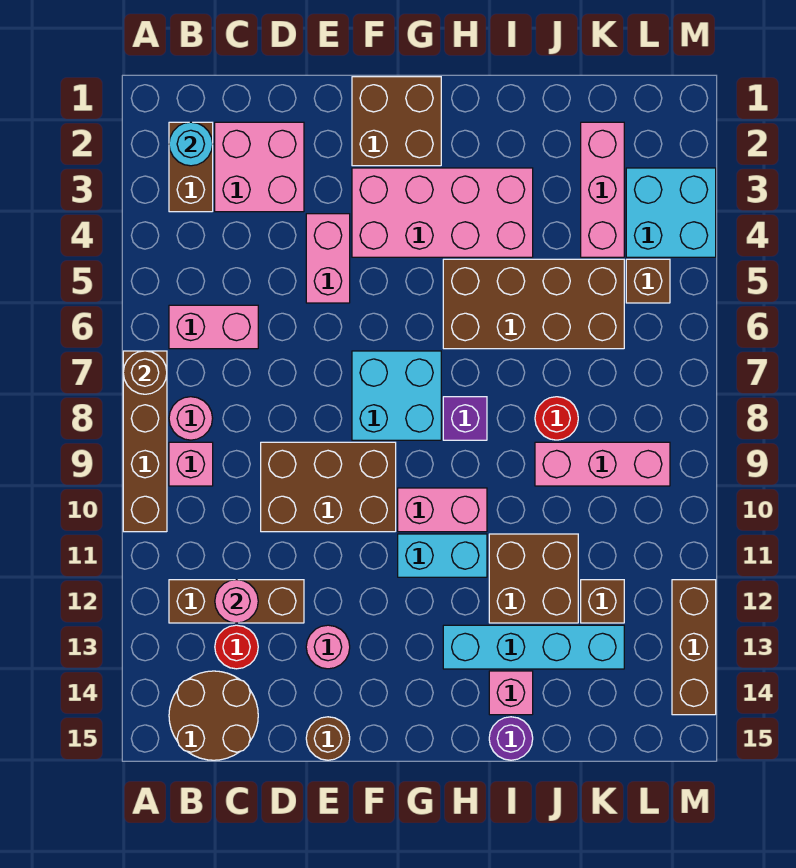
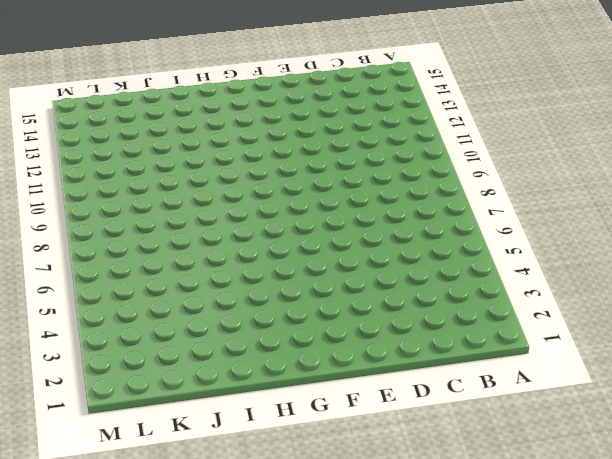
none -> brown 1x4 brick [123,351,167,532]
none -> brown 1x2 brick [169,122,213,212]
none -> pink 1x2 brick [169,305,258,349]
none -> pink 1x1 round brick [169,397,213,440]

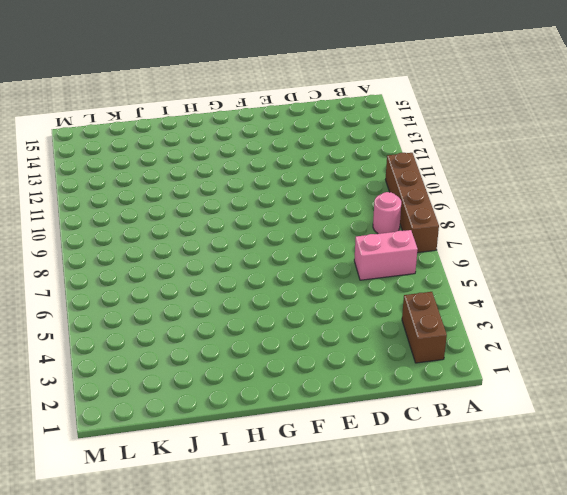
none -> pink 1x1 brick [169,442,213,486]
none -> brown 1x3 brick [169,580,304,623]
none -> brown 2x2 round brick [169,671,258,760]
none -> pink 2x2 brick [215,122,304,212]

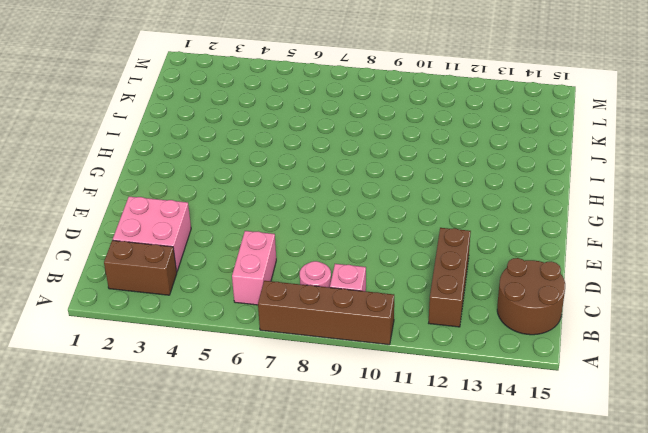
none -> red 1x1 round brick [215,625,258,669]
none -> brown 2x3 brick [261,442,396,532]
none -> pink 1x2 brick [306,214,350,303]
none -> pink 1x1 round brick [306,625,350,669]

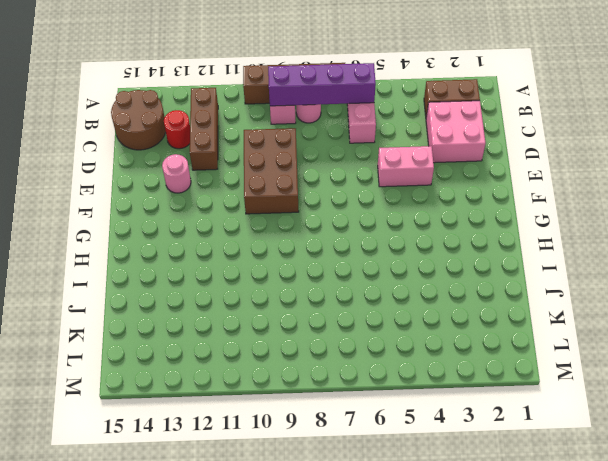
purple 1x4 brick [268,63,376,106] -> none
none -> brown 1x1 round brick [306,717,350,760]
none -> brown 2x2 brick [352,77,441,166]
none -> pink 2x4 brick [352,168,533,257]
none -> cyan 2x2 brick [352,351,441,440]

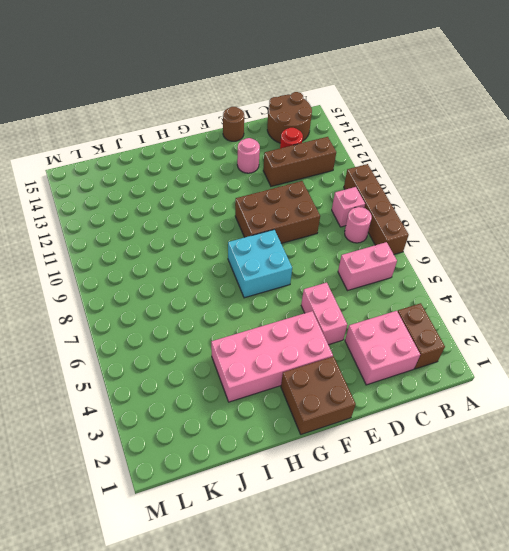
none -> pink 1x2 brick [398,488,487,532]
none -> cyan 1x2 brick [398,534,487,577]
none -> brown 2x4 brick [443,259,624,349]
none -> purple 1x1 brick [443,397,487,440]

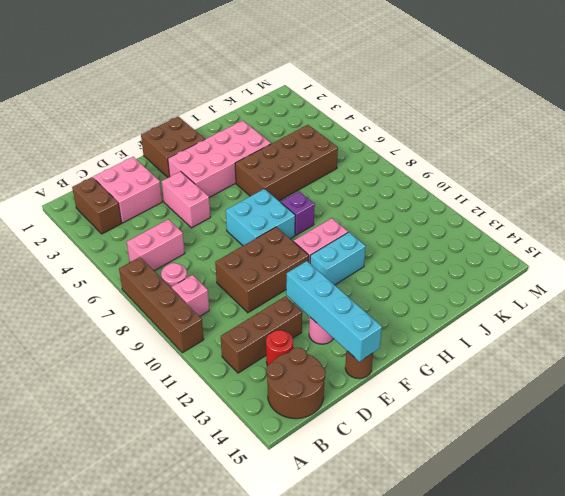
cyan 1x4 brick [286,261,382,362] -> cyan 1x4 brick turned to [443,625,624,669]
none -> brown 2x2 brick [489,534,578,623]
none -> pink 1x1 brick [489,671,533,715]
none -> purple 1x1 round brick [489,717,533,760]
none -> red 1x1 round brick [535,397,578,440]

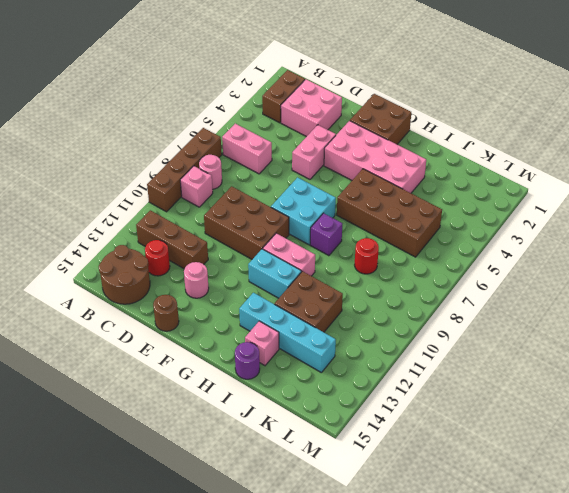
none -> pink 1x3 brick [535,442,670,486]
none -> pink 1x3 brick [581,122,624,257]
none -> brown 1x1 brick [581,580,624,623]
none -> cyan 2x2 brick [626,168,716,257]

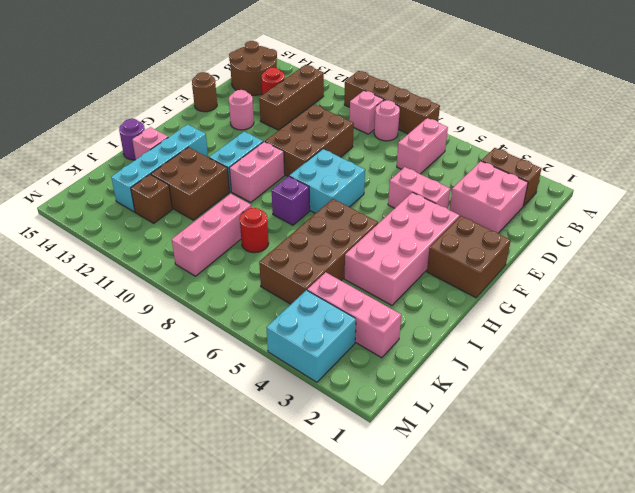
none -> brown 1x1 brick [626,259,670,303]
none -> brown 1x3 brick [672,580,716,715]
none -> brown 1x1 round brick [123,351,167,394]
none -> cyan 1x1 round brick [169,122,213,166]

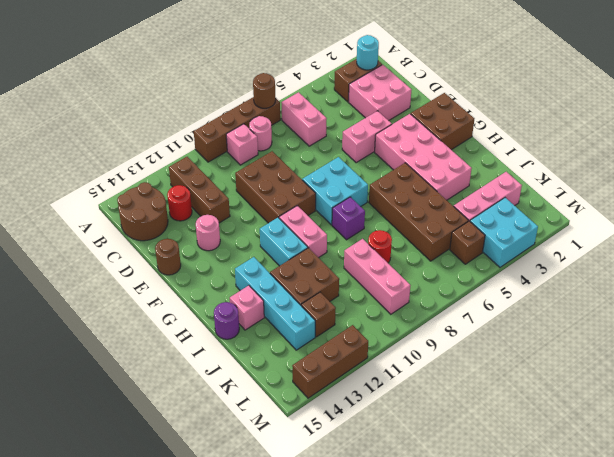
none -> pink 1x1 round brick [215,580,258,623]

